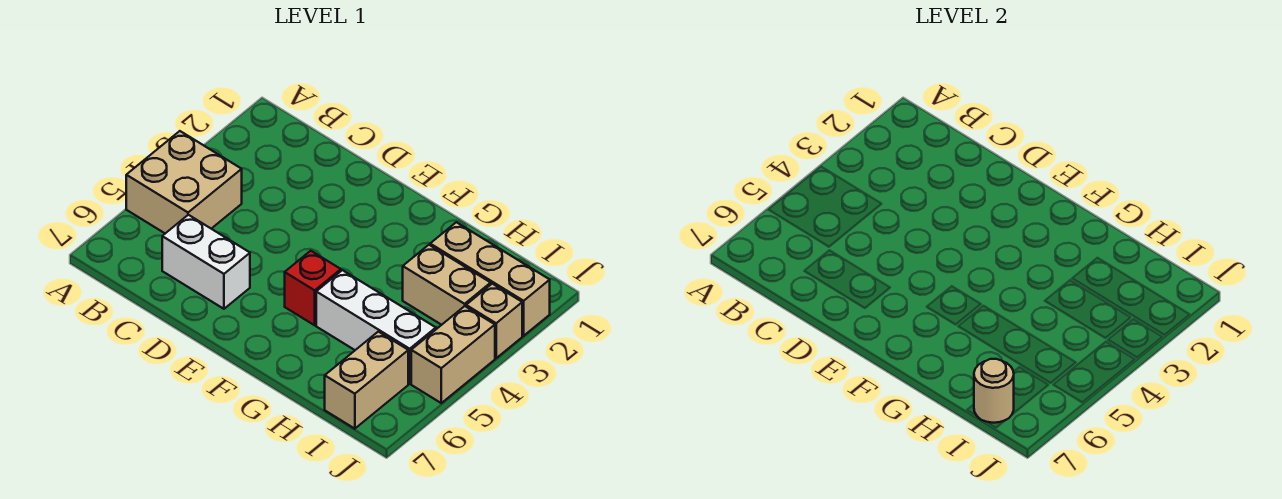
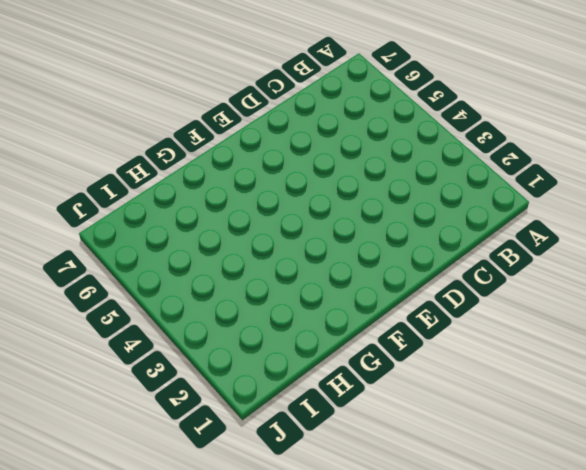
none -> tan 2x2 brick [126,131,242,233]
none -> white 1x2 brick [162,215,250,309]

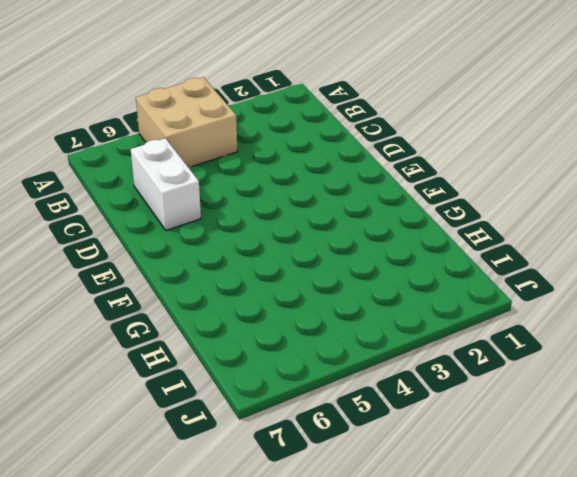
none -> red 1x1 brick [285,251,341,325]
none -> white 1x3 brick [316,270,436,384]

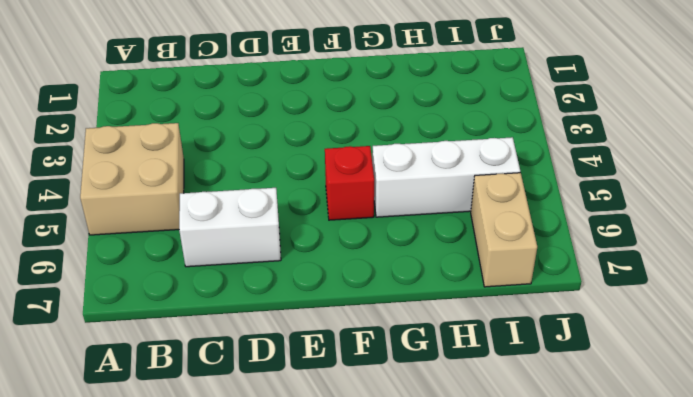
none -> tan 1x3 brick [430,222,550,336]
none -> tan 1x2 brick [403,245,491,325]

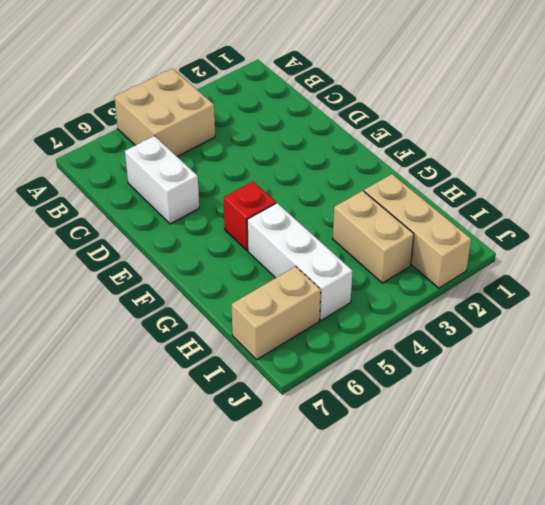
none -> tan 1x1 brick [466,284,522,358]
none -> tan 1x2 brick [411,306,495,403]

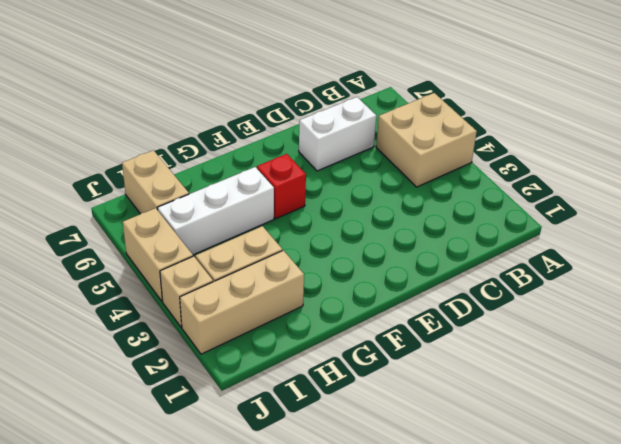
none -> tan 1x1 round brick [974,359,1014,423]

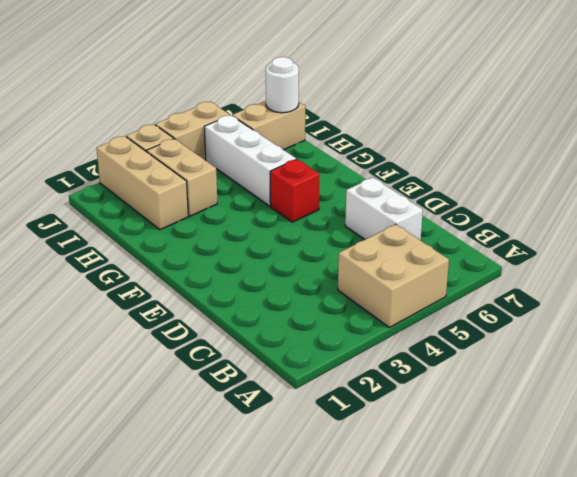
white 1x1 round brick [266,57,299,113] -> tan 1x1 round brick [974,359,1014,423]

